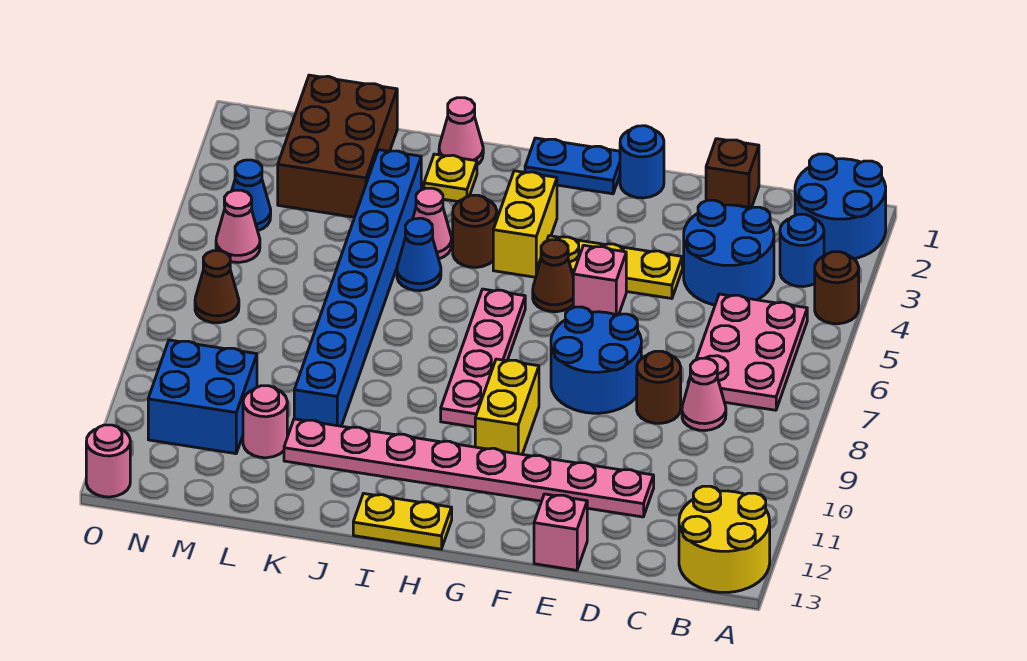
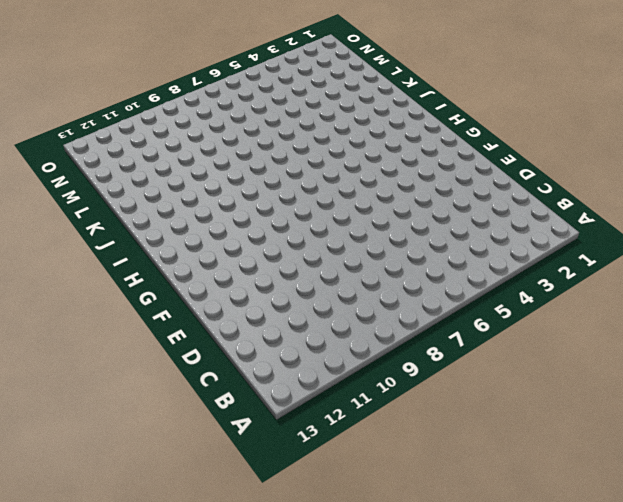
none -> blue 2x2 round brick [795,154,886,259]
none -> brown 1x1 round brick [815,252,859,324]
none -> yellow 2x2 round brick [679,486,770,592]
none -> blue 1x1 round brick [780,214,824,287]

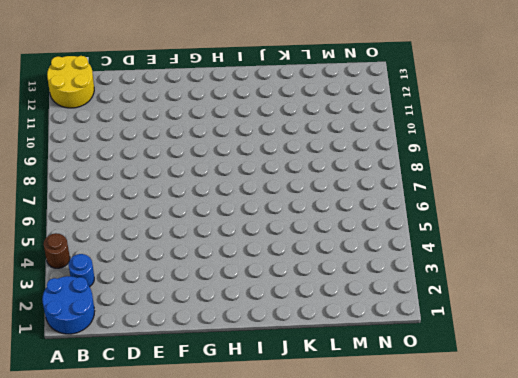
none -> pink 2x3 plate [688,294,807,410]
none -> blue 2x2 round brick [684,200,774,305]
none -> pink 1x1 cone [682,358,726,431]
none -> brown 1x1 brick [706,139,759,209]

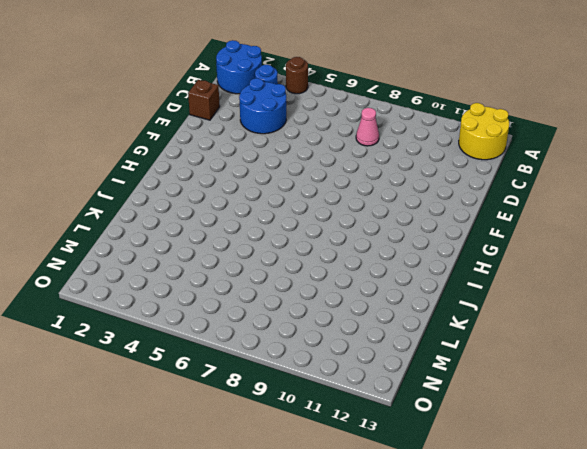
none -> pink 2x3 plate [688,294,807,410]
none -> brown 1x1 round brick [637,351,681,423]
none -> pink 1x8 plate [284,419,654,517]
none -> yellow 1x3 plate [539,236,682,299]

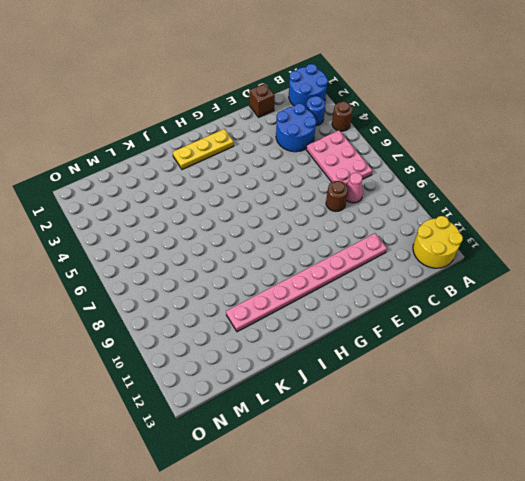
yellow 1x3 plate [173,129,234,170] -> yellow 1x3 plate moved to [539,236,682,299]
none -> blue 2x2 round brick [551,307,641,413]
none -> pink 1x1 brick [534,494,587,570]
none -> blue 1x1 round brick [620,126,664,198]
none -> pink 1x1 brick [573,245,626,315]

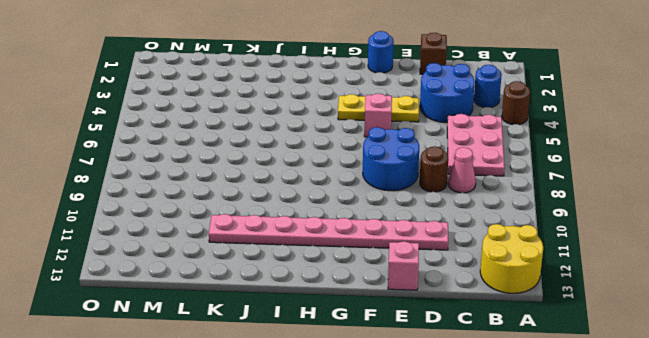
none -> blue 2x2 round brick [795,154,886,259]
none -> blue 1x2 plate [525,138,620,194]
none -> brown 1x1 cone [533,240,573,312]
none -> yellow 1x2 brick [475,359,539,454]

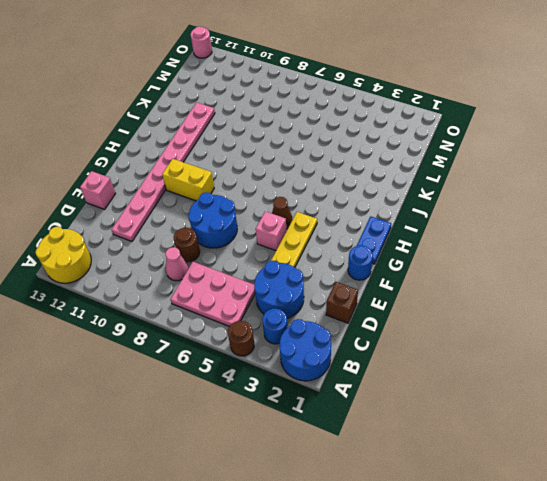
none -> yellow 1x2 brick [493,171,557,277]
none -> pink 1x4 plate [441,289,525,427]
none -> yellow 1x2 plate [353,494,452,549]
none -> brown 1x1 round brick [453,195,497,267]

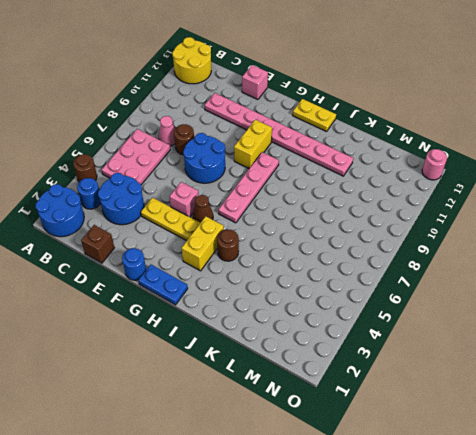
none -> pink 1x1 cone [439,98,483,165]
none -> yellow 1x1 plate [424,154,477,202]
none -> pink 1x1 cone [413,188,452,259]
none -> blue 1x1 cone [397,218,441,291]

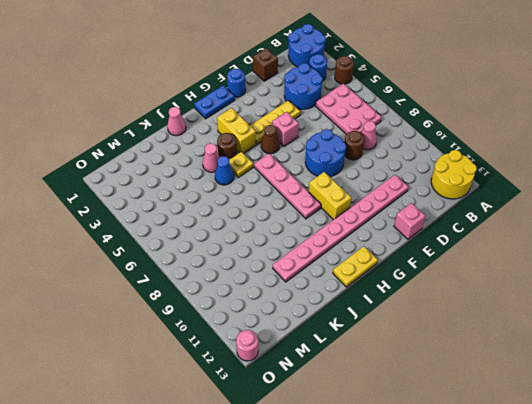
yellow 1x1 plate [229,152,253,177] -> yellow 1x1 plate moved to [424,154,477,202]
none -> blue 1x8 brick [294,150,421,426]
none -> brown 2x3 brick [278,75,397,217]
none -> pink 1x1 round brick [243,386,287,458]
none -> blue 2x2 brick [148,340,257,454]

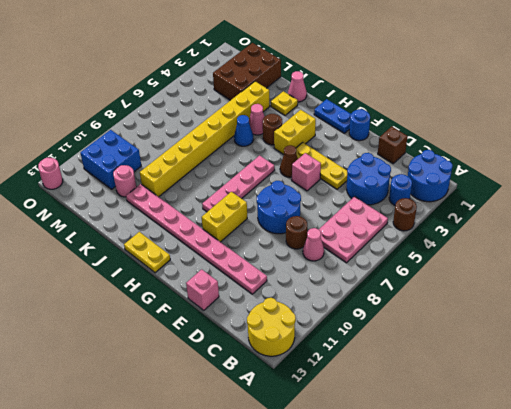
yellow 1x8 brick [140,81,270,197] -> blue 1x8 brick [294,150,421,426]
none -> blue 1x1 cone [232,160,271,231]
none -> pink 1x1 cone [216,190,260,262]
none -> brown 1x1 cone [195,251,239,323]

